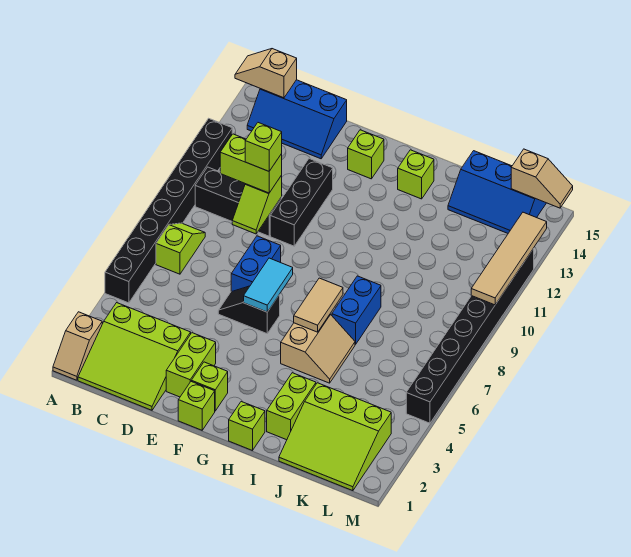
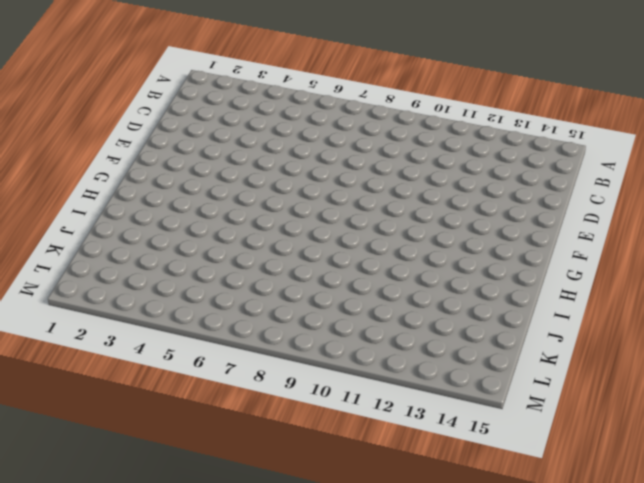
none -> tan 1x2 slope [53,312,102,380]
none -> black 1x8 brick [105,118,232,303]
none -> lime 3x3 slope [78,303,191,410]

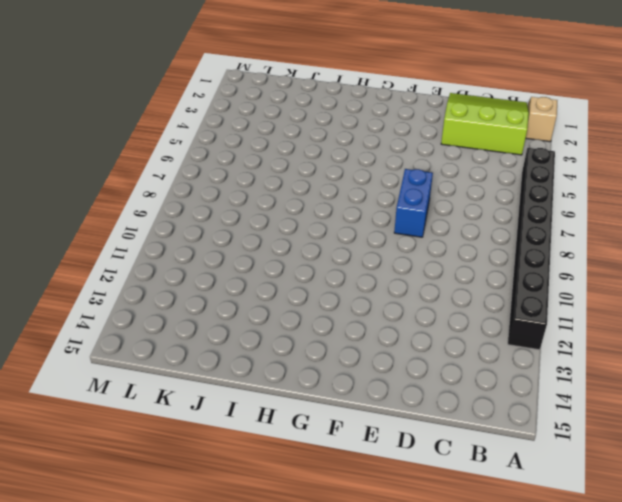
none -> lime 1x2 slope [156,223,205,274]
none -> black 1x3 brick [195,167,282,236]
none -> blue 2x3 slope [247,80,347,159]

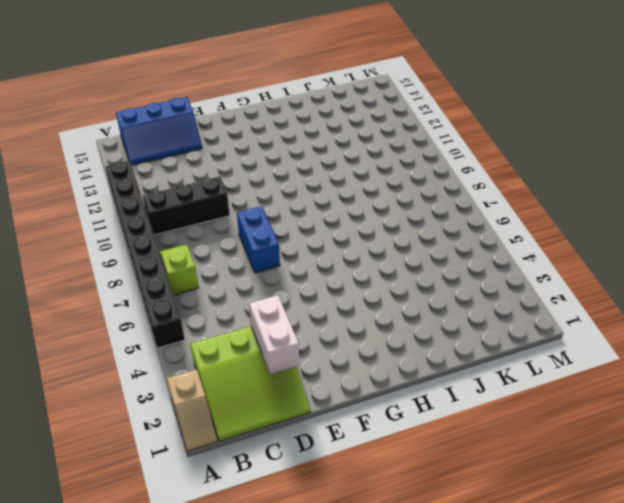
white 1x2 brick [249,295,299,374] -> none
none -> lime 1x2 brick [166,333,216,397]
none -> black 1x2 slope [218,286,280,334]
none -> black 1x3 brick [270,159,333,246]

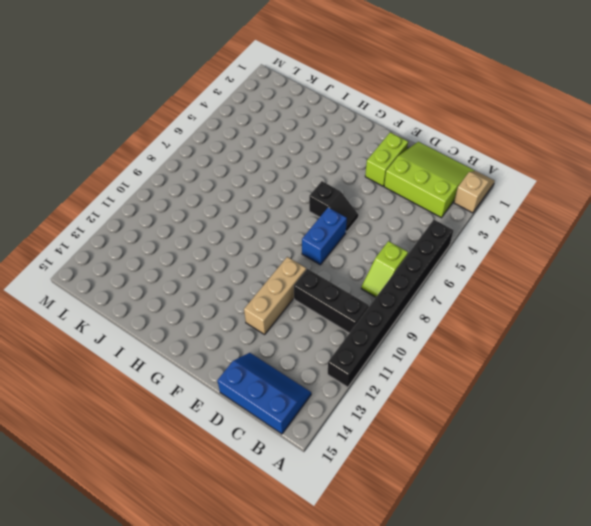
tan 1x3 brick [244,257,306,334] -> black 1x3 brick [270,159,333,246]
none -> lime 1x1 brick [178,382,215,430]
none -> lime 1x1 brick [191,362,228,411]
none -> lime 1x1 brick [348,130,384,179]

